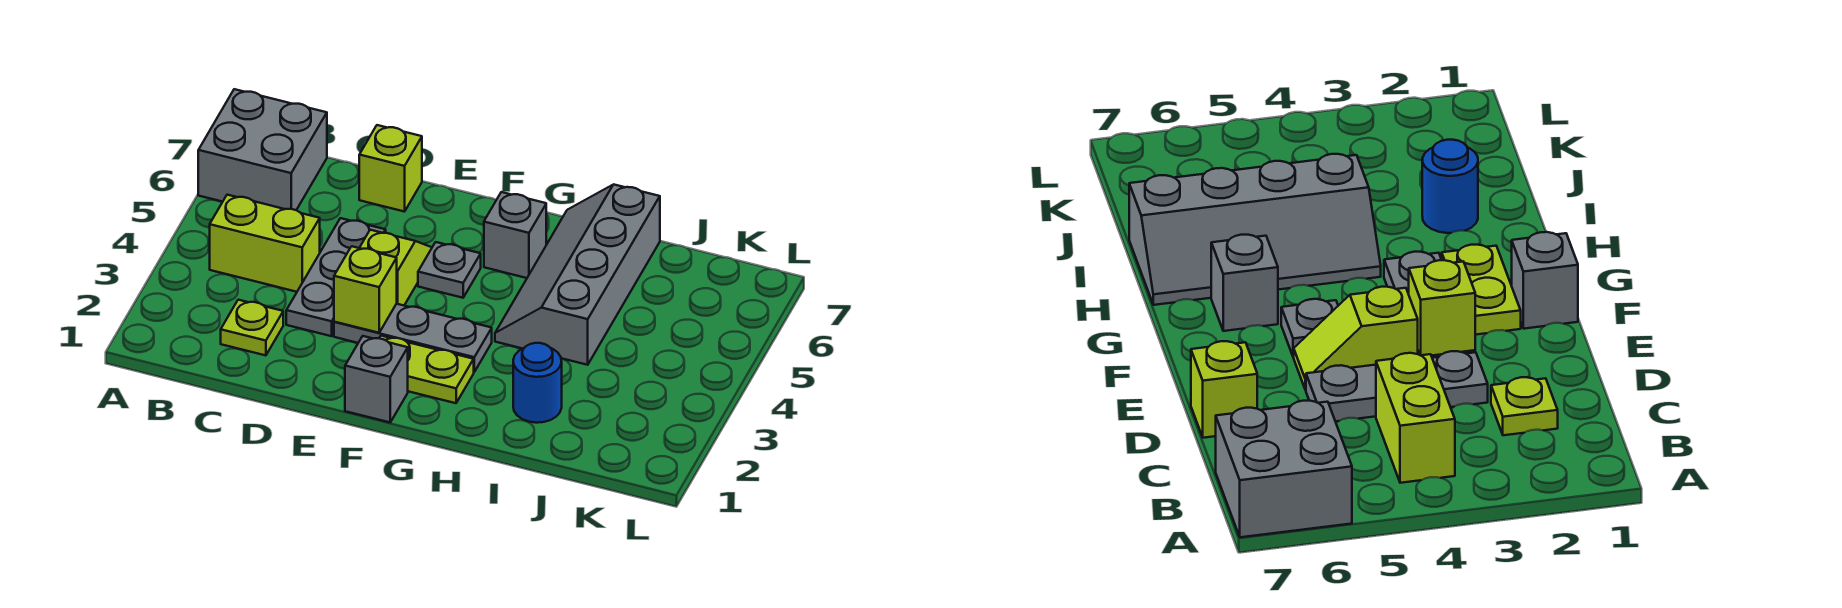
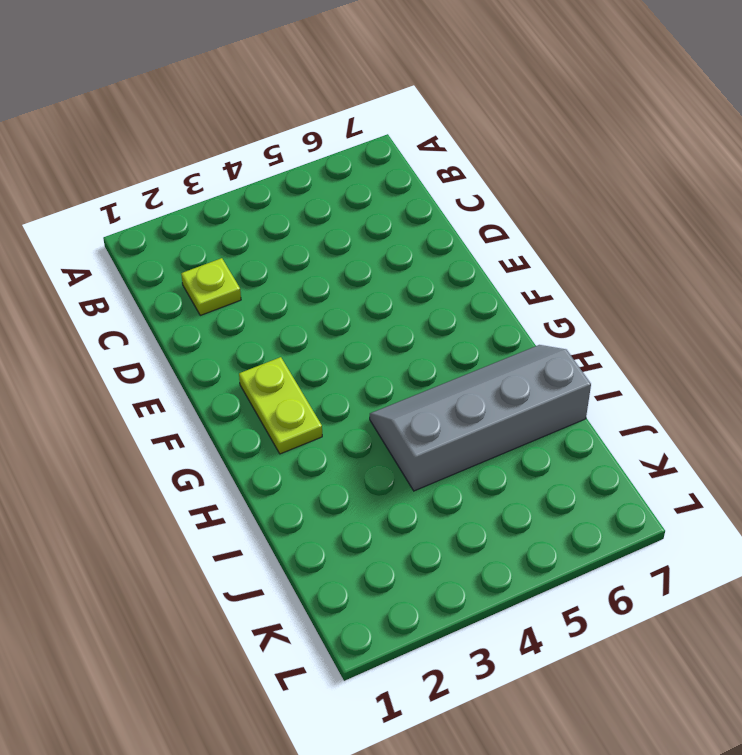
none -> grey 2x2 brick [198,89,327,210]
none -> lime 1x2 brick [210,195,320,292]
none -> grey 1x3 plate [286,218,386,336]

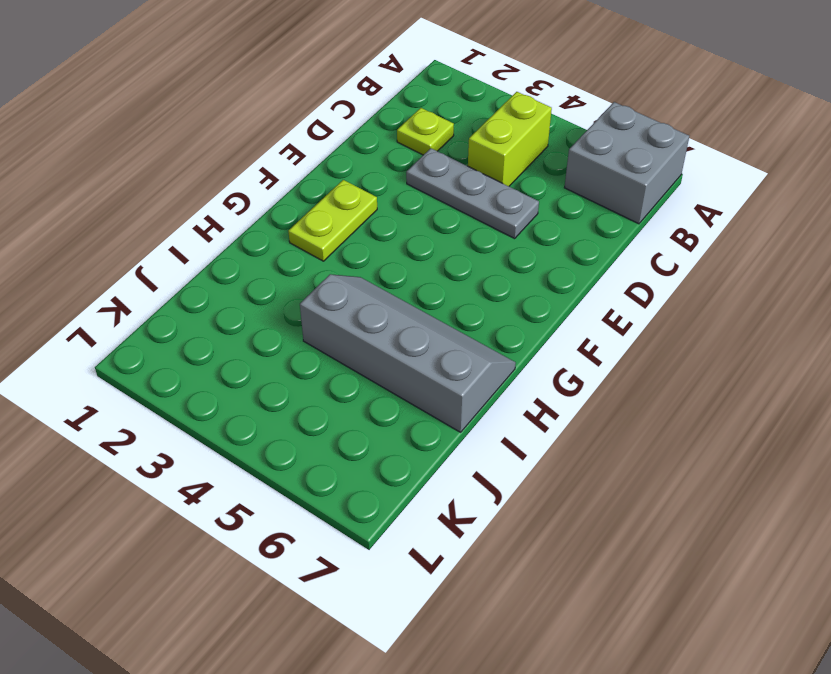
none -> lime 1x1 brick [359,125,422,212]
none -> grey 1x3 plate [334,304,492,372]
none -> lime 1x2 slope [360,230,432,305]

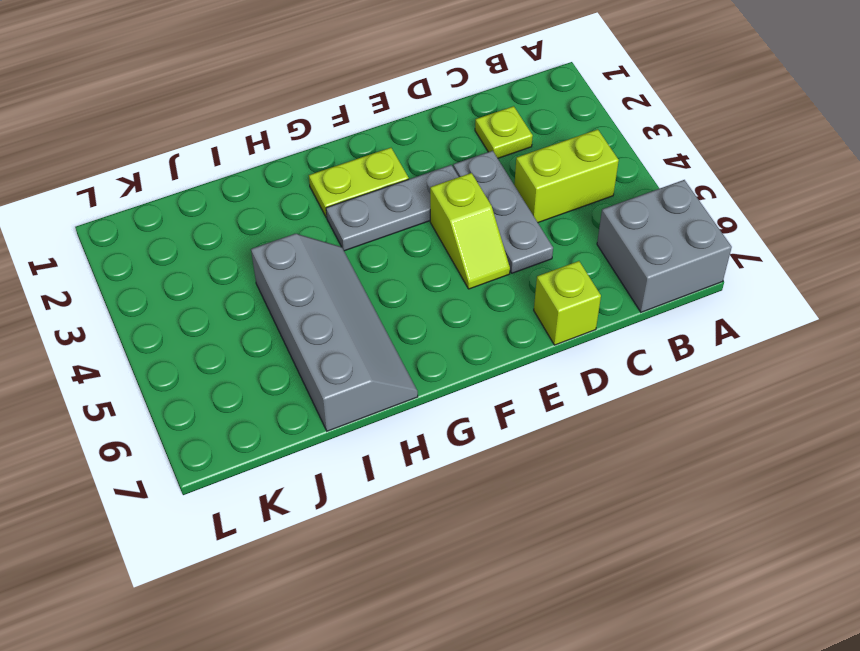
none -> grey 1x1 brick [345,336,408,422]
none -> grey 1x1 plate [418,242,481,298]
none -> grey 1x1 brick [484,192,546,278]

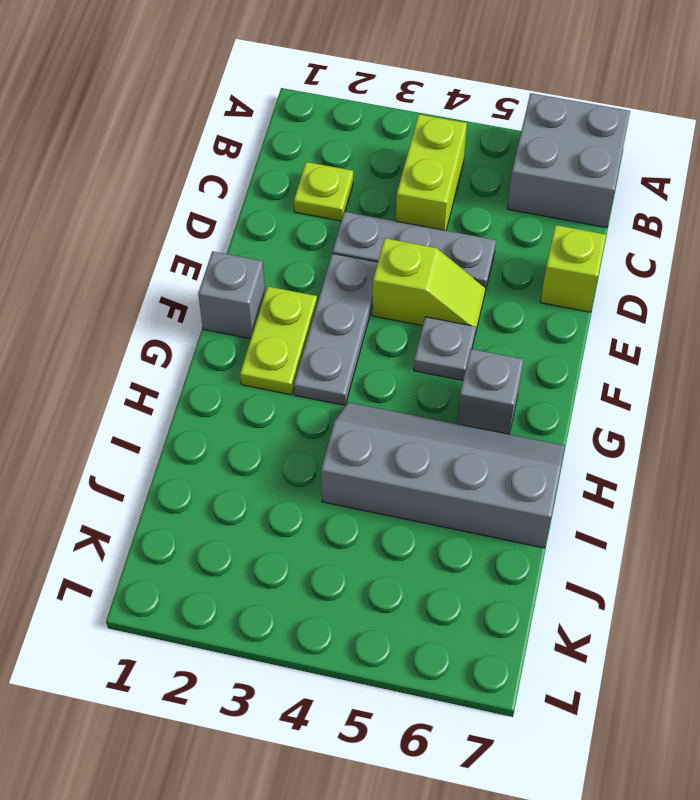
none -> blue 1x1 round brick [513,343,562,423]
none -> lime 1x1 brick [334,246,397,333]

